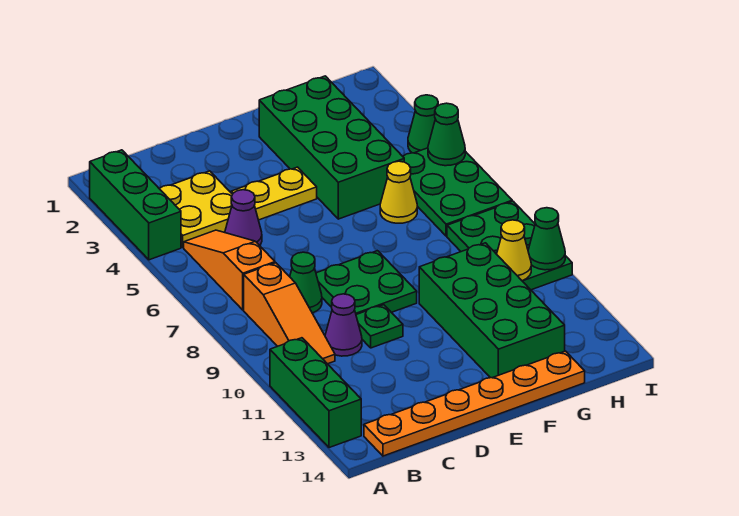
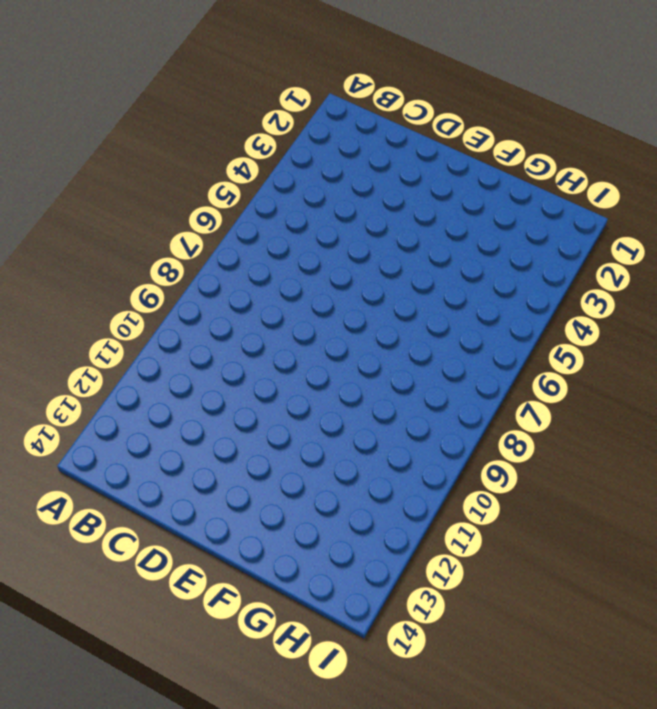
none -> green 1x3 brick [90,150,181,260]
none -> green 1x3 brick [270,338,361,448]
none -> yellow 2x2 plate [160,171,232,247]

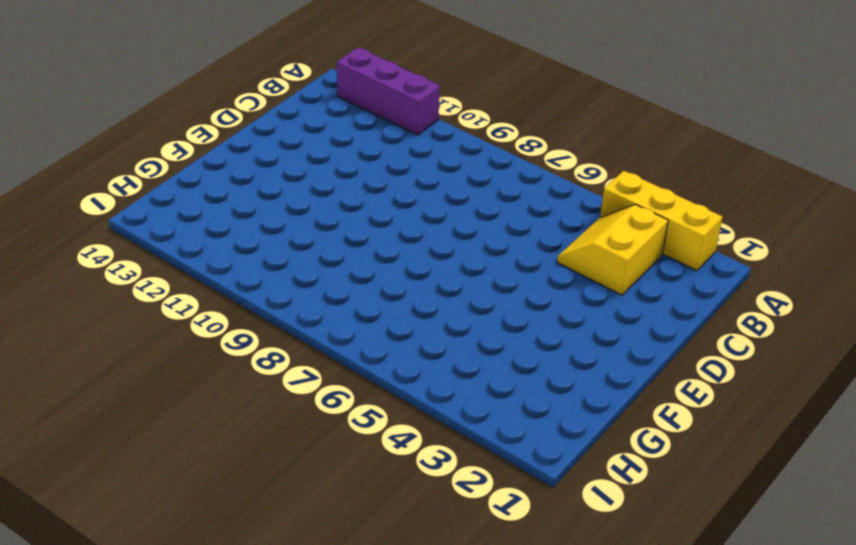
yellow 1x3 brick [600,171,722,271] -> green 1x3 brick [90,150,181,260]
purple 1x3 brick [337,48,440,135] -> green 1x3 brick [270,338,361,448]
yellow 2x2 slope [557,204,668,295] -> yellow 2x2 plate [160,171,232,247]
none -> orange 1x3 slope [184,230,275,310]
none -> orange 1x3 slope [244,263,335,364]
none -> orange 1x6 plate [364,351,585,456]

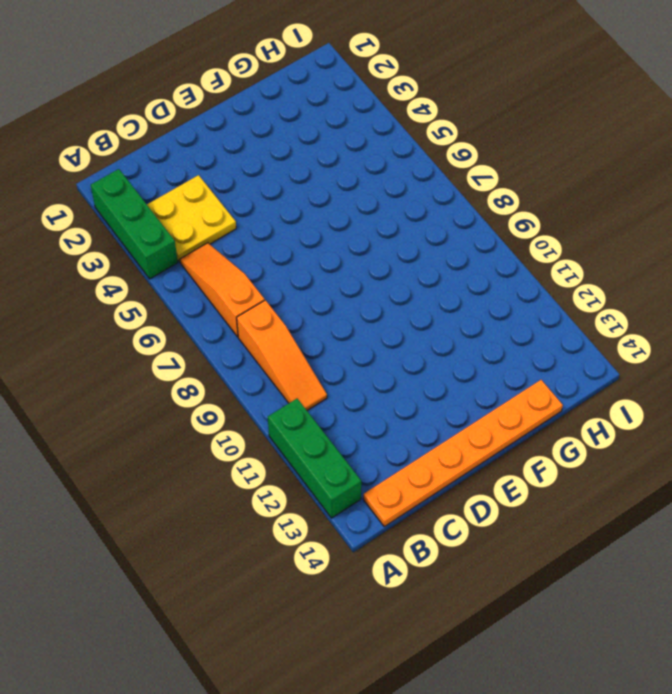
none -> purple 1x1 cone [225,190,262,245]
none -> green 1x1 cone [290,252,322,313]
none -> purple 1x1 cone [325,294,362,356]

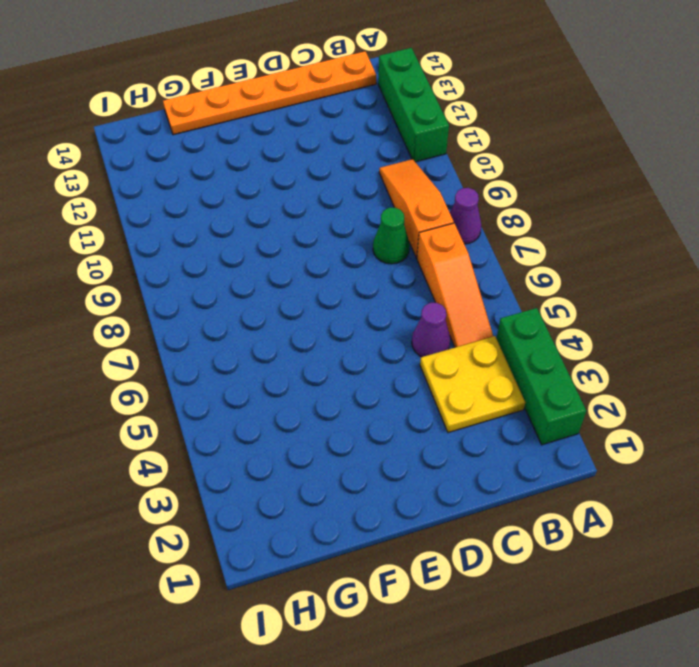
purple 1x1 cone [450,188,481,244] -> purple 1x1 cone moved to [325,294,362,356]
none -> yellow 1x2 plate [231,167,317,220]
none -> green 2x2 plate [316,251,417,314]
none -> green 1x1 plate [356,305,403,348]

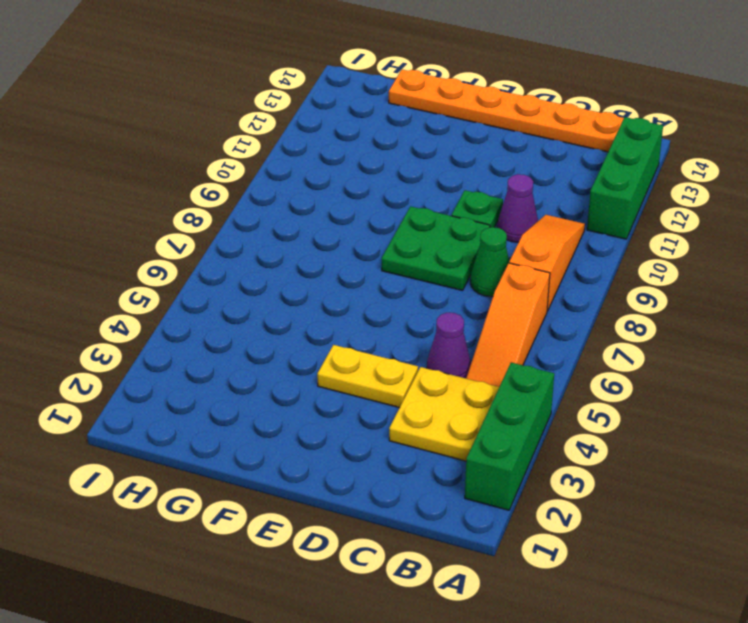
none -> green 2x4 brick [259,76,404,219]
none -> green 2x4 brick [419,243,565,378]
none -> yellow 1x1 cone [380,161,417,223]

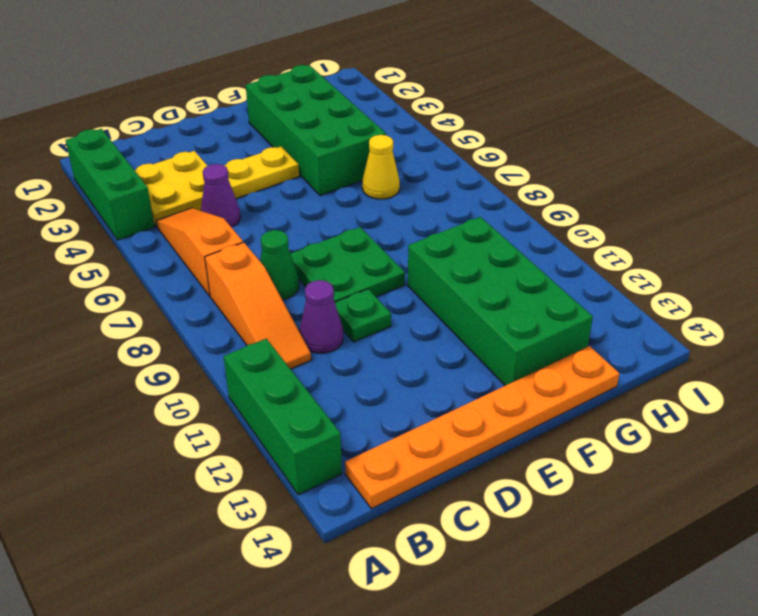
none -> green 2x3 plate [403,148,512,236]
none -> green 2x3 plate [447,201,572,290]
none -> green 1x1 cone [408,95,438,153]

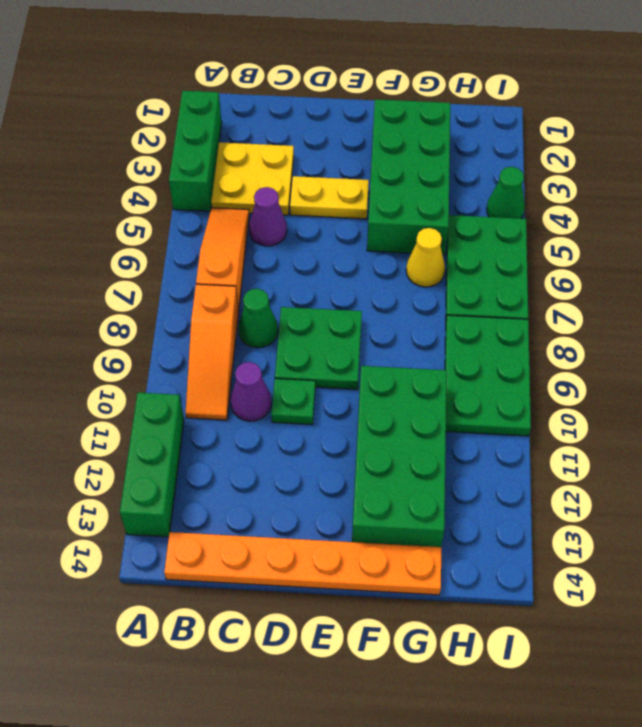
none -> yellow 1x1 cone [497,220,531,281]
none -> green 1x1 cone [428,103,465,166]
none -> green 1x1 cone [528,208,565,270]

